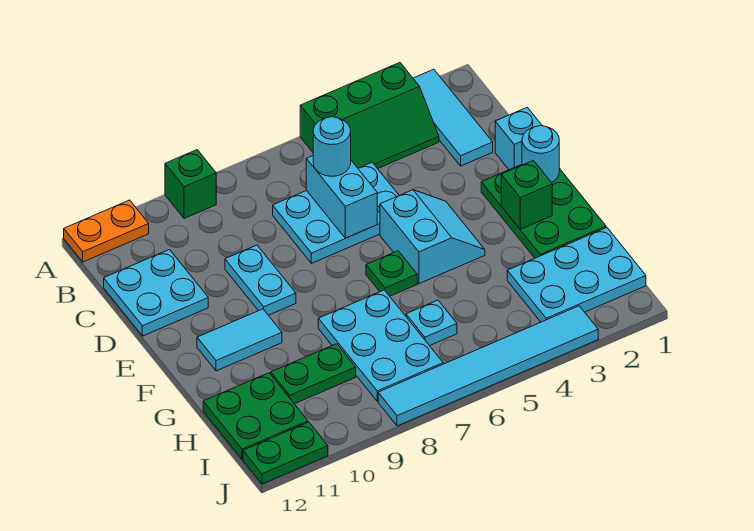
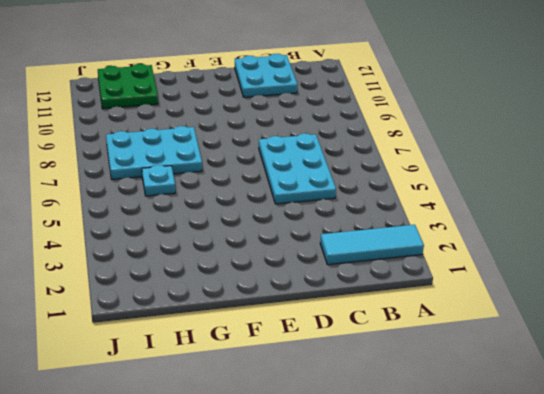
none -> green 2x3 slope [300,63,439,169]
none -> green 1x1 brick [165,150,216,219]
none -> orange 1x2 plate [64,200,149,262]

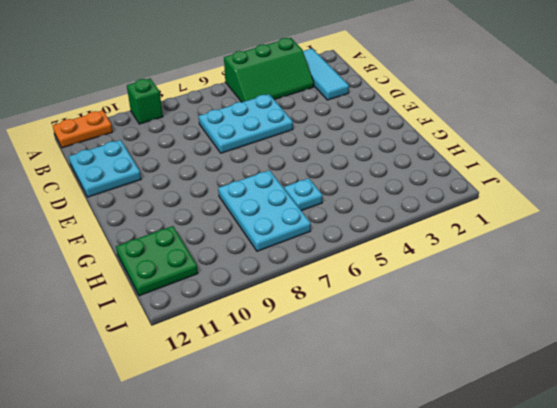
none -> cyan 1x1 brick [495,107,542,170]
none -> cyan 1x2 plate [225,245,296,315]
none -> green 2x3 plate [481,164,606,258]

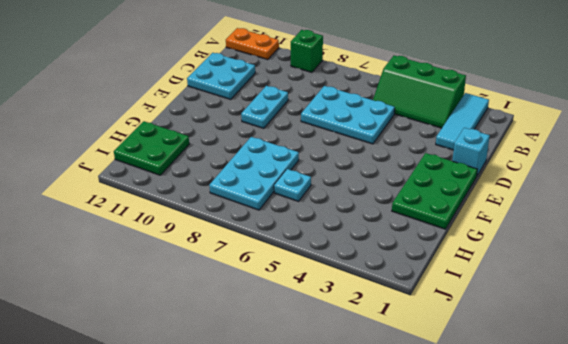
none -> cyan 2x2 slope [380,190,485,284]
none -> green 1x1 plate [366,251,417,296]
none -> cyan 1x2 tile [197,309,282,371]

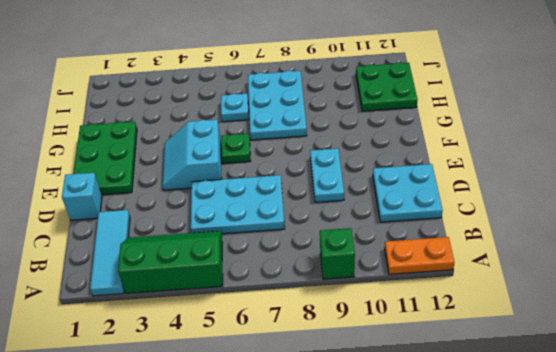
none -> cyan 1x2 tile [197,309,282,371]
none -> cyan 2x3 plate [507,228,646,322]
none -> green 1x2 plate [271,344,356,404]

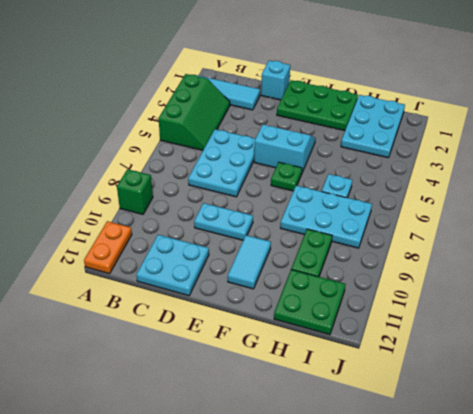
none -> cyan 1x6 tile [378,306,598,426]
none -> green 1x2 plate [243,422,328,484]
none -> cyan 1x2 brick [306,156,377,238]

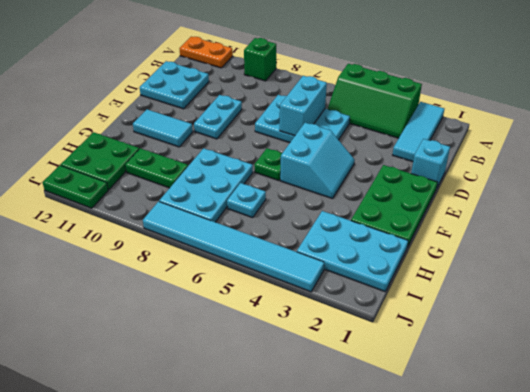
none -> cyan 1x1 round brick [522,126,559,183]
none -> green 1x1 brick [501,160,552,229]
none -> cyan 1x1 round brick [313,117,351,176]

